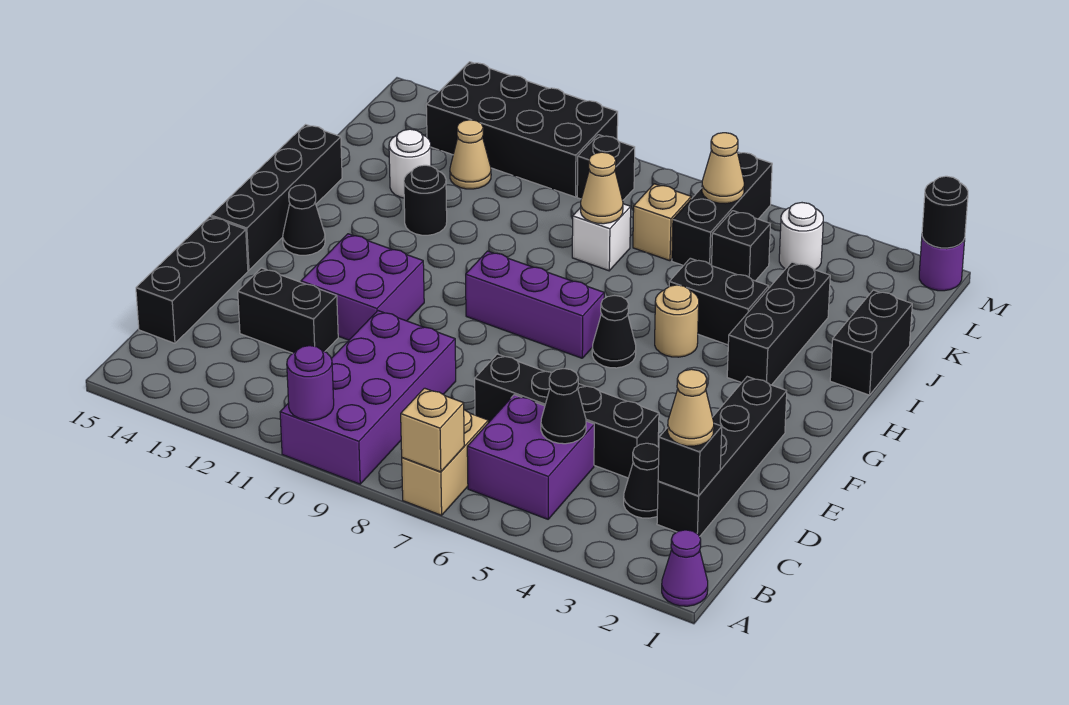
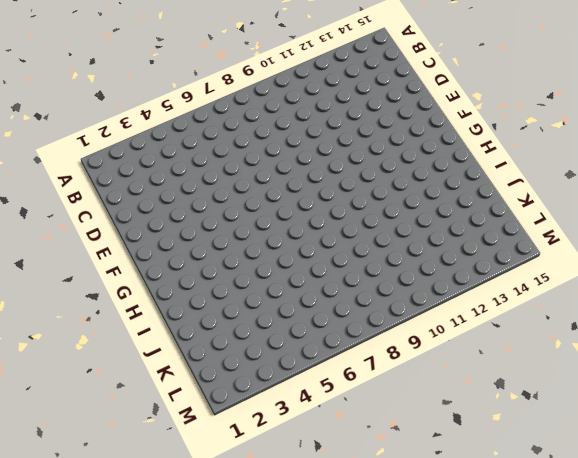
none -> purple 1x1 cone [662,530,708,606]
none -> tan 1x2 brick [402,410,488,515]
none -> purple 2x4 brick [280,311,456,484]
none -> purple 2x2 brick [467,395,594,519]

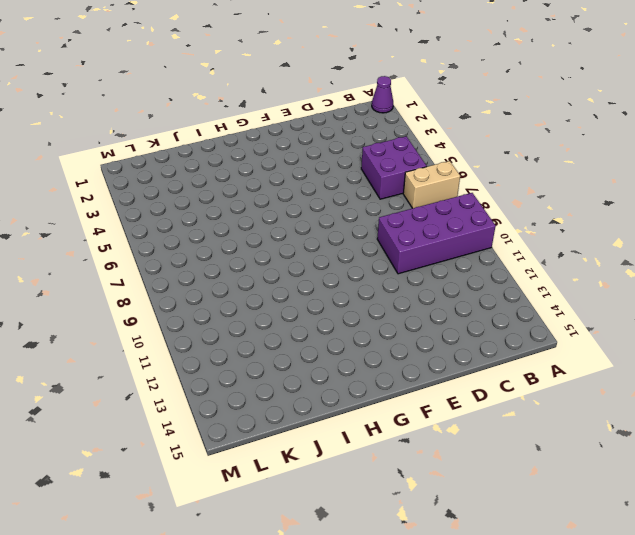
none -> black 1x4 brick [657,377,787,536]
none -> black 1x1 cone [624,443,659,518]
none -> black 1x3 brick [136,217,248,343]
none -> black 1x4 brick [475,354,659,478]

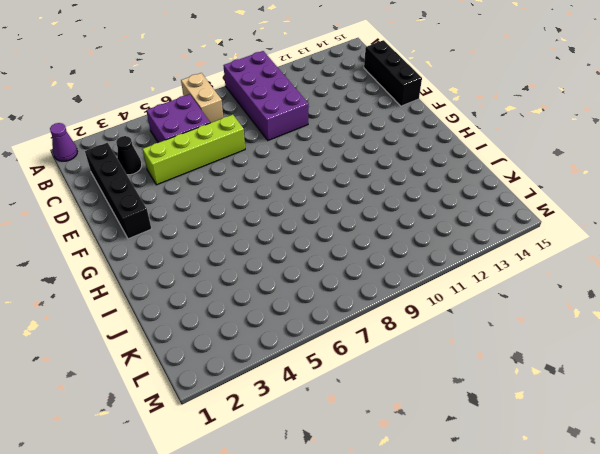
lime 1x4 brick [143,115,245,185] -> black 1x4 brick [475,354,659,478]
none -> black 1x2 brick [238,268,338,353]
none -> purple 2x2 brick [301,234,424,340]
none -> black 1x4 brick [211,125,342,270]
none -> black 1x1 cone [592,296,636,368]

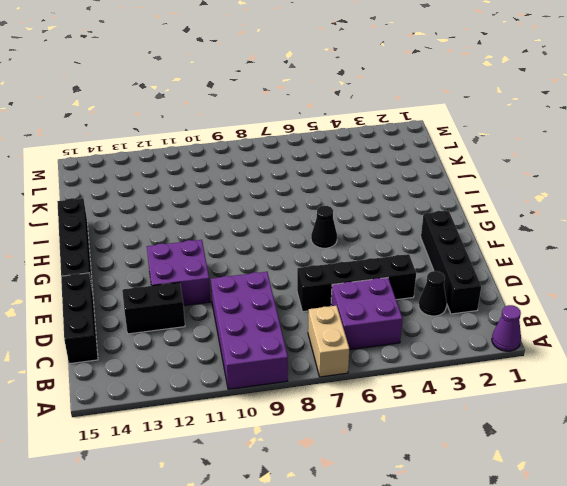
none -> purple 1x3 brick [466,251,604,358]
none -> black 1x1 cone [283,185,325,255]
none -> black 1x3 brick [727,262,830,385]
none -> tan 1x1 round brick [655,285,699,357]

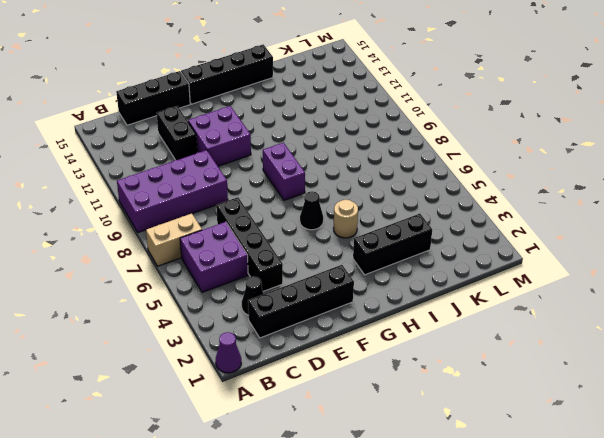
purple 1x2 brick [263,143,305,200] -> purple 1x3 brick [466,251,604,358]
none -> black 1x1 cone [283,185,325,255]
none -> black 1x2 brick [830,290,912,395]
none -> black 1x2 brick [669,258,769,345]
none -> black 1x1 round brick [404,165,447,235]

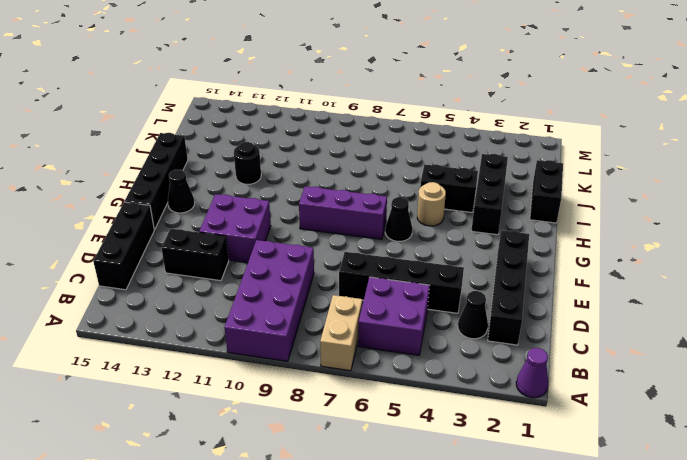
none -> white 1x1 brick [572,204,631,271]
none -> white 1x1 round brick [389,129,431,198]
none -> black 1x1 brick [712,211,770,281]
none -> black 1x3 brick [672,152,772,266]

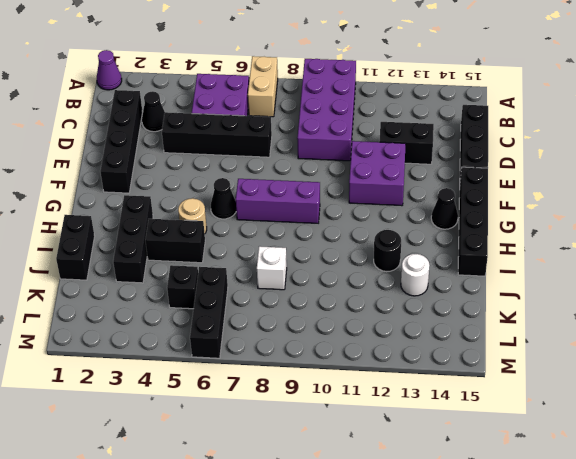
none -> tan 1x1 brick [633,184,691,261]
none -> tan 1x1 cone [450,120,491,189]
none -> white 1x1 round brick [779,203,823,270]
none -> black 1x1 brick [577,135,635,200]

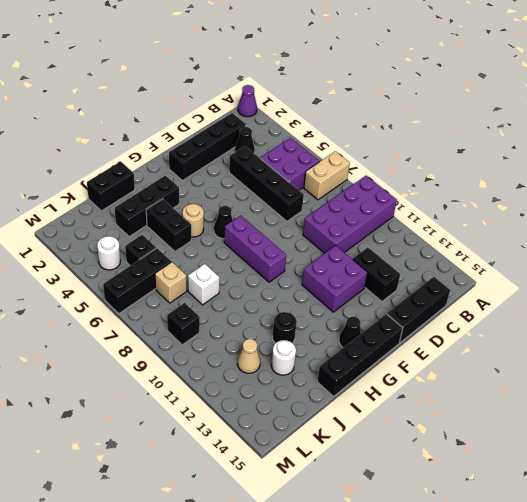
none -> black 2x4 brick [426,62,618,197]
none -> purple 1x1 round brick [919,237,965,291]
none -> tan 1x1 brick [401,388,464,472]
none -> purple 1x1 round brick [287,346,334,420]

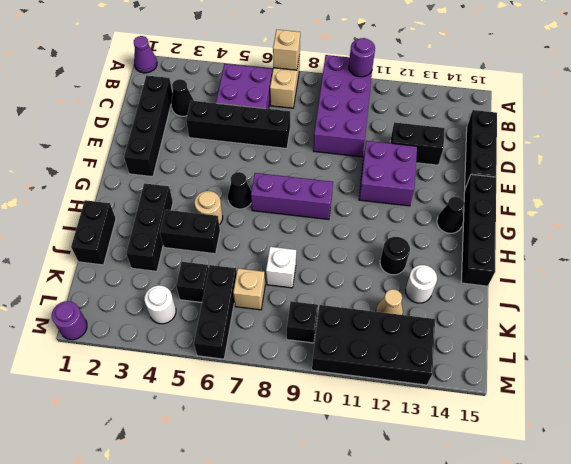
none -> black 1x1 brick [658,424,722,496]
none -> black 1x1 cone [541,369,586,444]
none -> tan 1x1 cone [581,152,623,224]
none -> tan 1x1 cone [702,133,744,204]

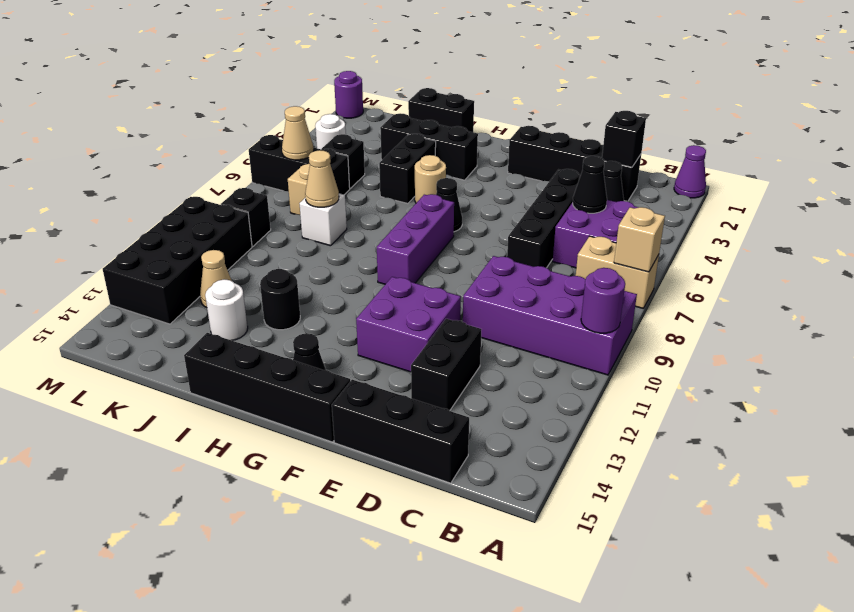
none -> black 1x1 round brick [922,176,968,248]
none -> tan 1x1 cone [668,369,714,446]

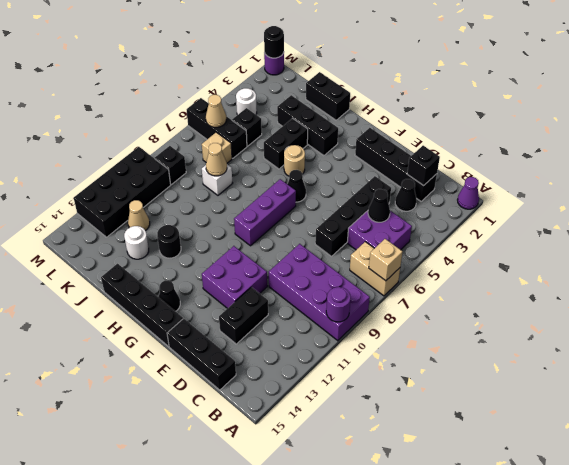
none -> tan 1x1 cone [668,369,714,446]

